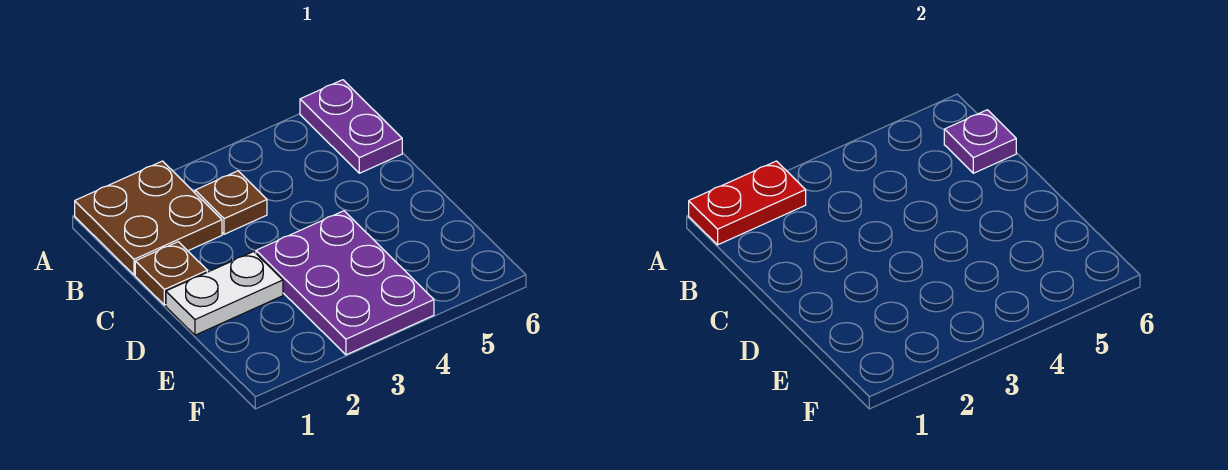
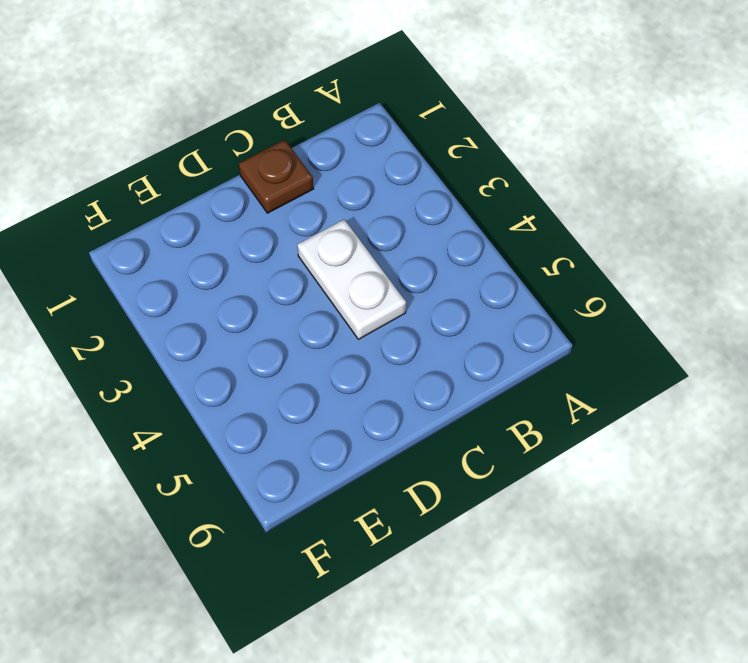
white 1x2 plate [297,219,406,339] -> white 1x2 plate moved to [166,252,283,335]
none -> brown 2x2 plate [75,161,222,275]
none -> purple 1x2 plate [300,80,402,173]

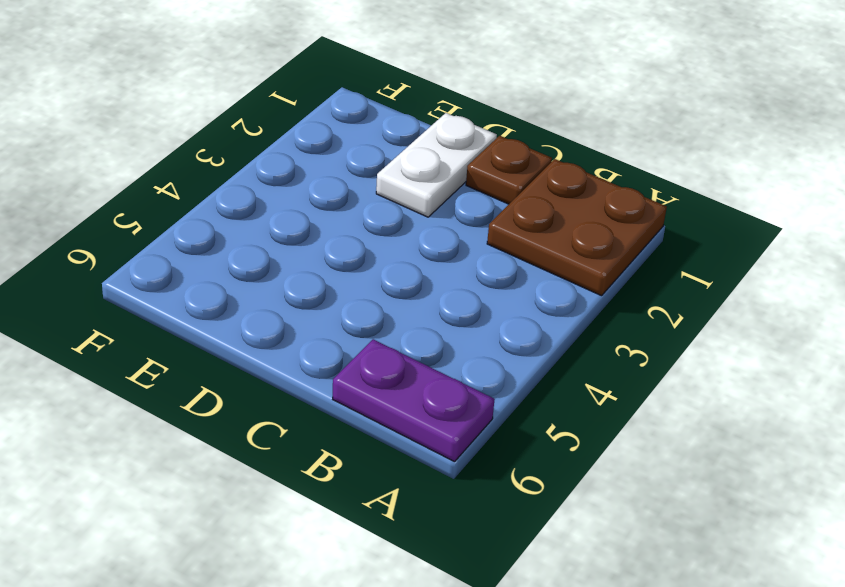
none -> brown 1x1 plate [195,171,267,234]
none -> purple 2x3 plate [256,211,434,355]

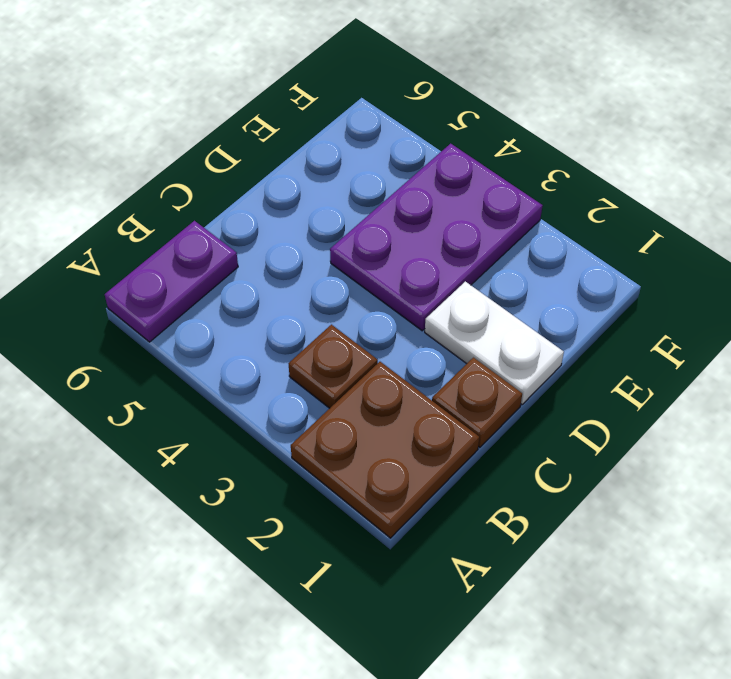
none -> red 1x2 plate [689,161,806,245]
none -> purple 1x1 plate [944,110,1016,173]

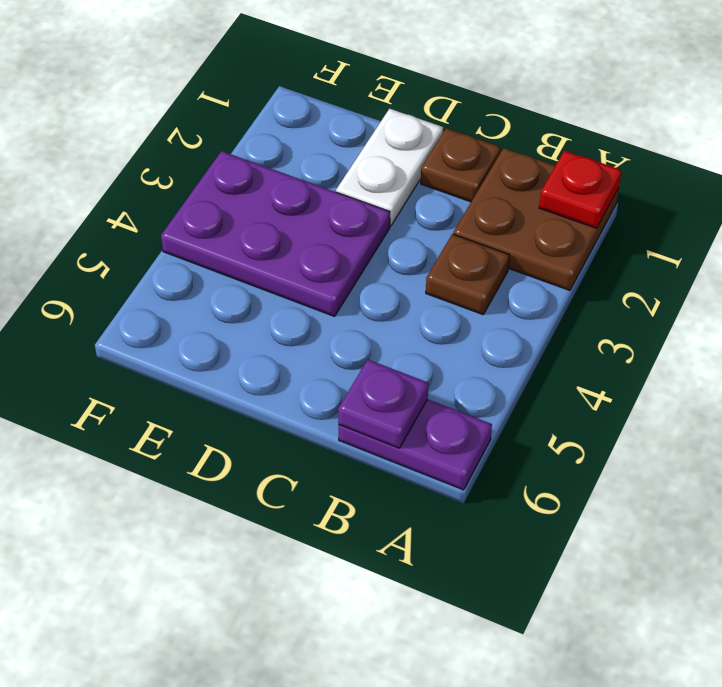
red 1x1 plate [539,150,622,228] -> red 1x2 plate [689,161,806,245]

